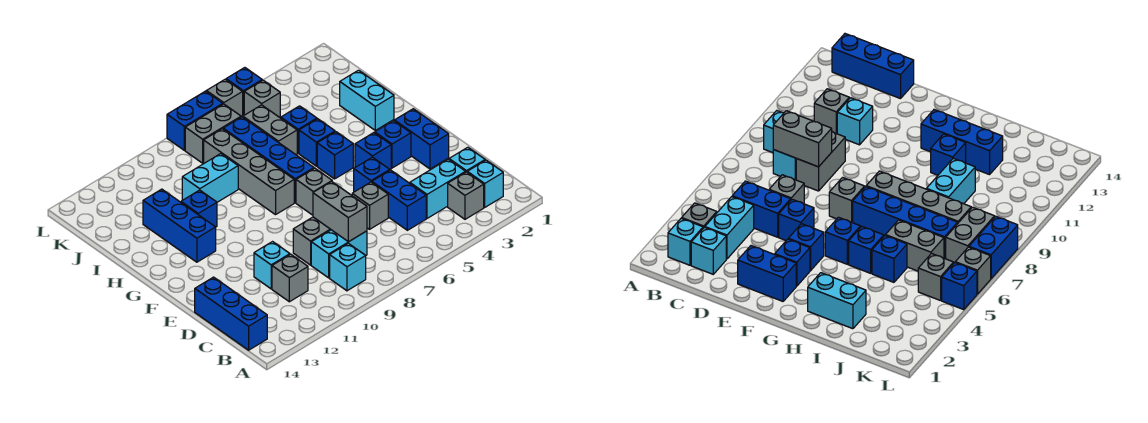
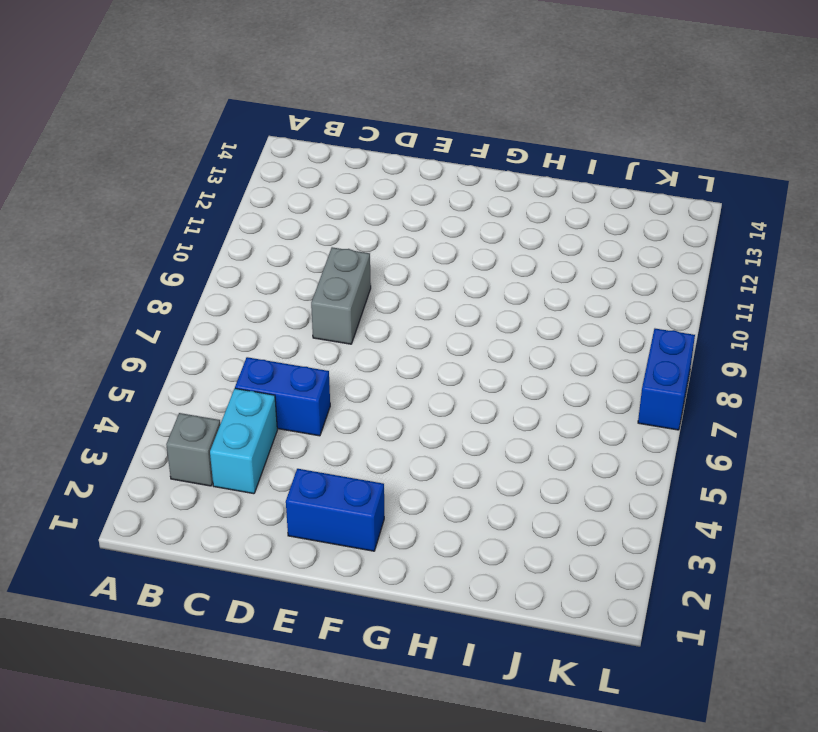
none -> cyan 1x1 brick [467,160,503,207]
none -> cyan 1x1 brick [330,243,366,291]
none -> blue 1x3 brick [195,277,267,350]
none -> cyan 1x1 brick [449,147,485,172]

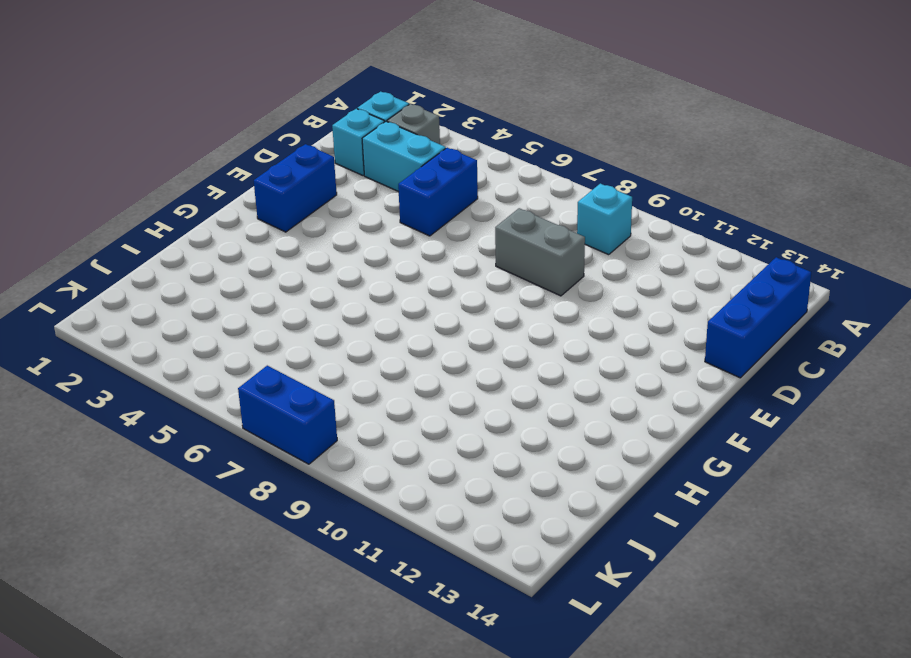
none -> cyan 1x2 brick [311,230,367,278]
none -> grey 1x1 brick [272,254,308,302]
none -> grey 1x1 brick [352,182,388,229]
none -> cyan 1x1 brick [254,242,290,289]

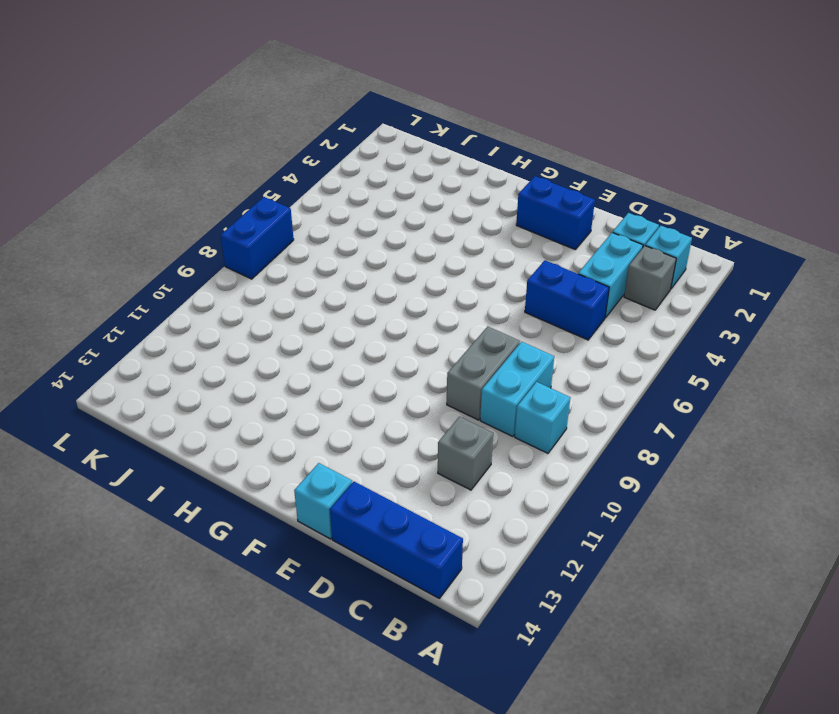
cyan 1x1 brick [294,463,352,539] -> cyan 1x1 brick moved to [254,242,290,289]
none -> grey 1x1 brick [352,182,388,229]
none -> blue 1x1 brick [354,157,390,192]
none -> blue 1x1 brick [375,121,411,168]
none -> blue 1x1 brick [355,133,391,169]

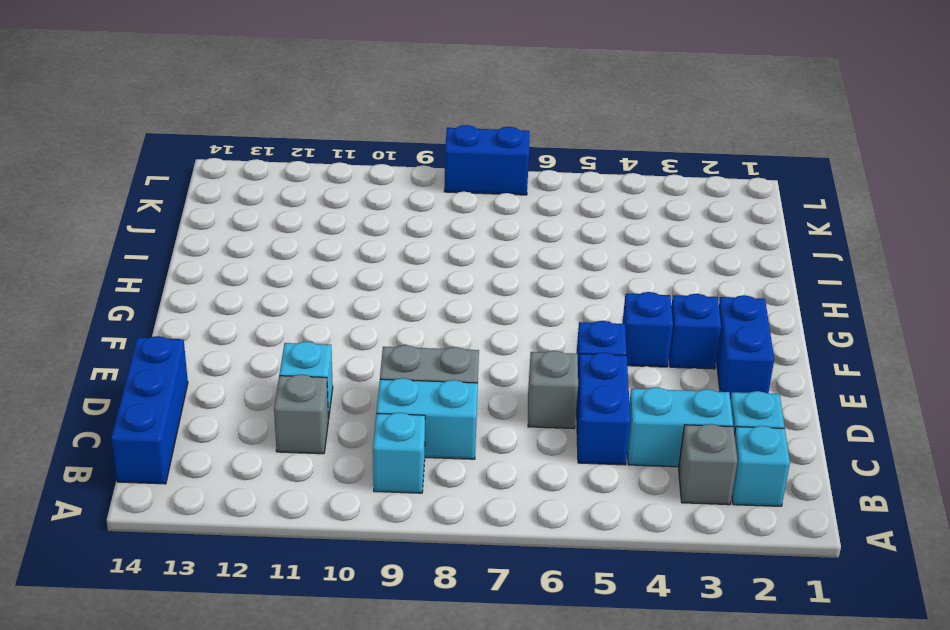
none -> grey 1x1 brick [296,168,332,215]
none -> blue 1x1 brick [317,132,353,179]
none -> blue 1x4 brick [223,117,314,203]
none -> grey 1x4 brick [204,129,294,215]

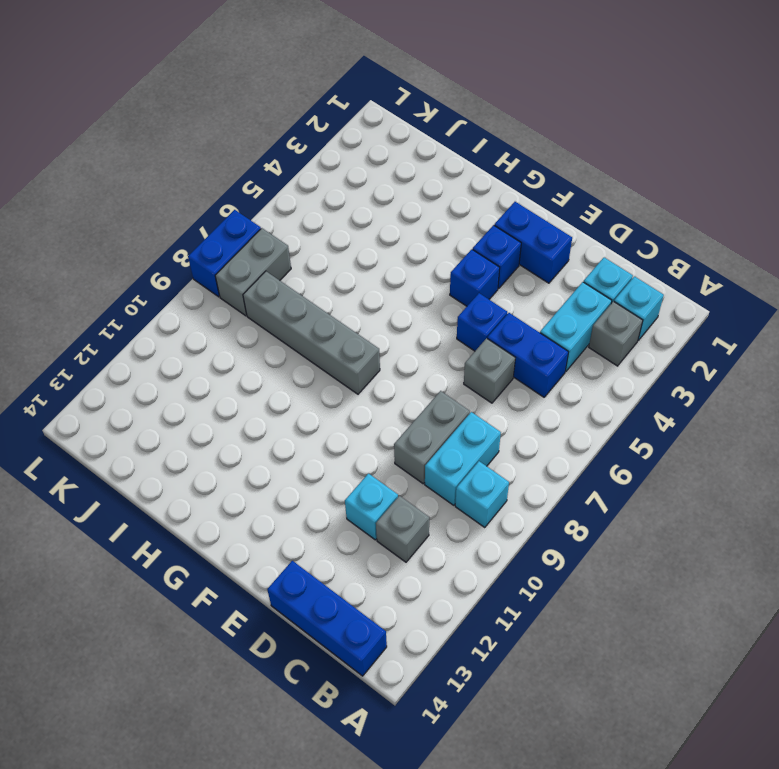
none -> grey 1x1 brick [296,168,332,215]
none -> blue 1x1 brick [317,132,353,179]
none -> blue 1x4 brick [223,117,314,203]
none -> blue 1x3 brick [143,189,216,262]

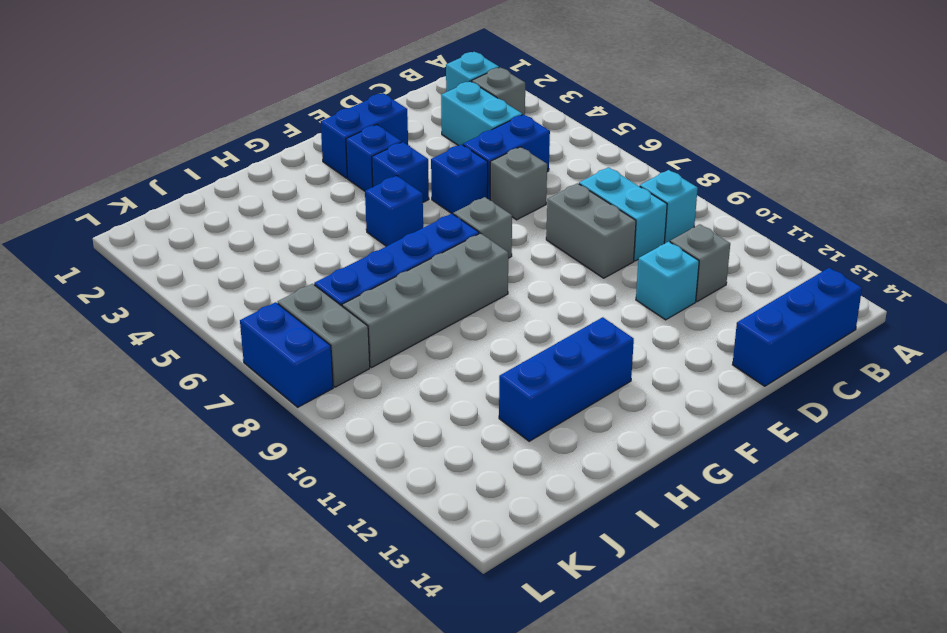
none -> cyan 1x1 brick [449,147,485,172]
none -> cyan 1x2 brick [340,70,394,130]
none -> blue 1x1 brick [299,119,335,166]
none -> blue 1x1 brick [181,190,217,227]

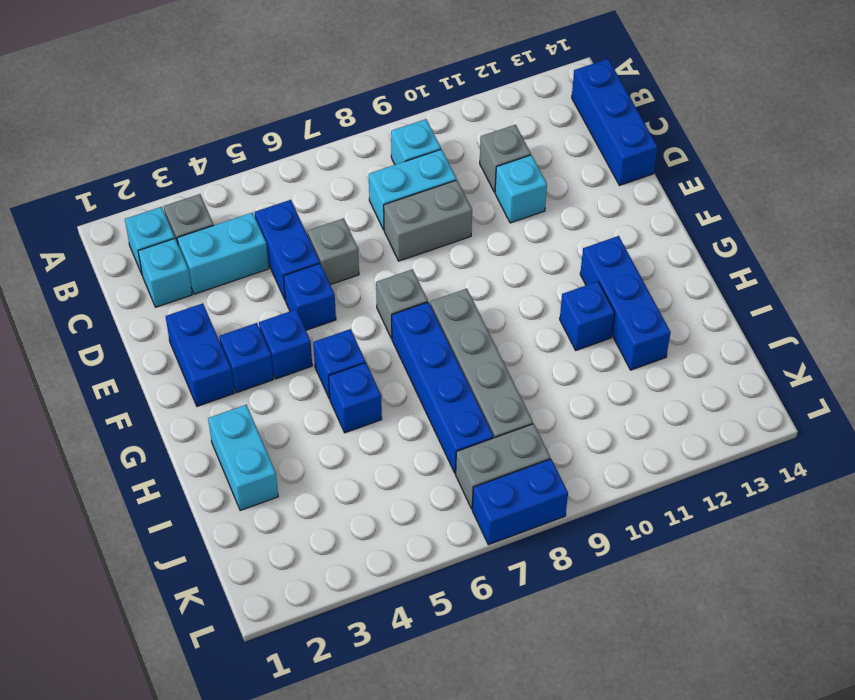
none -> blue 1x1 brick [281,106,317,153]
none -> grey 1x2 brick [243,105,297,155]
none -> cyan 1x2 brick [182,154,238,202]
none -> grey 1x1 brick [244,80,280,117]

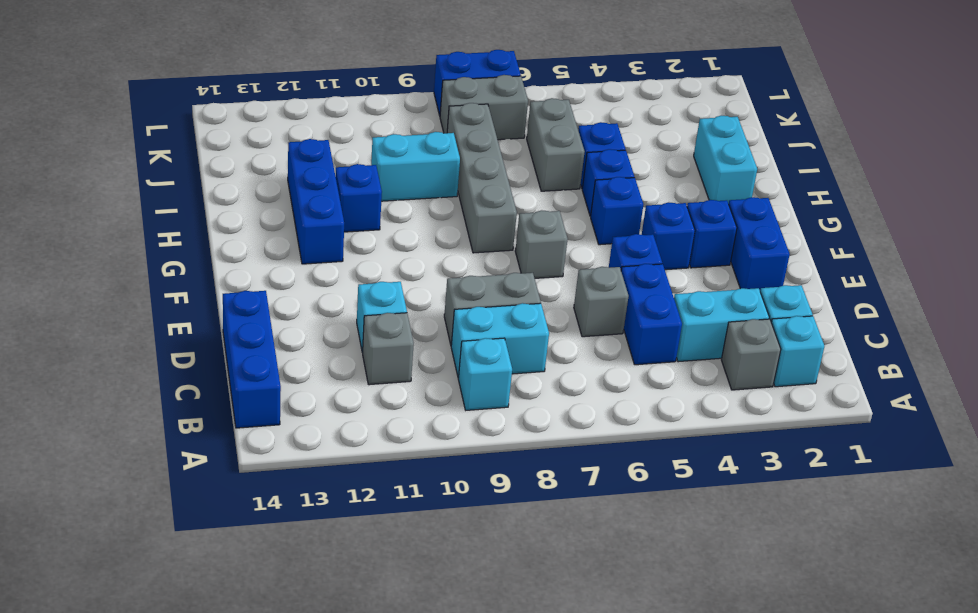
none -> blue 1x4 brick [223,117,314,203]
none -> grey 1x1 brick [244,80,280,117]
none -> blue 1x1 brick [226,68,262,115]
none -> grey 1x1 brick [206,79,243,116]

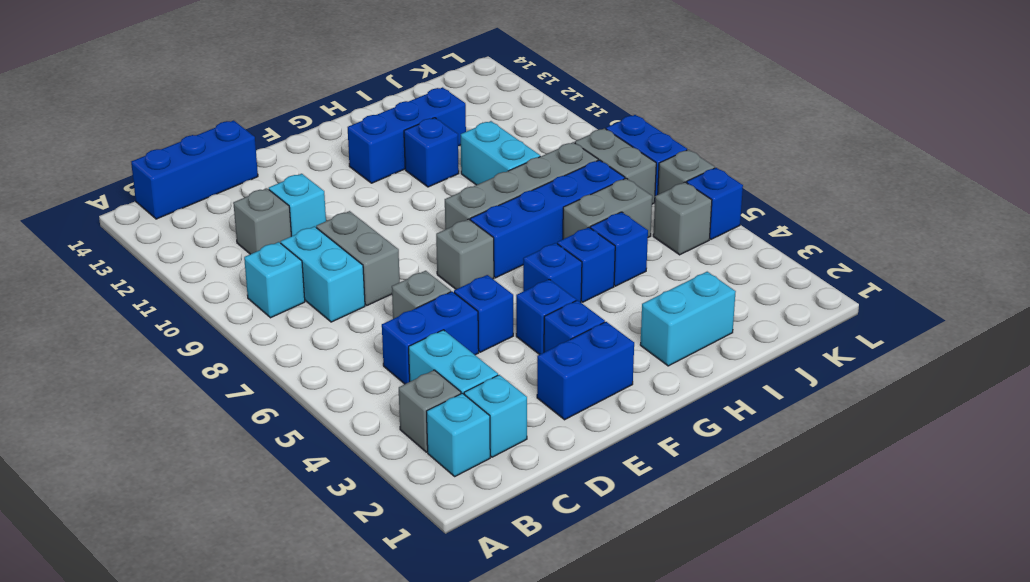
none -> grey 1x2 brick [313,182,367,242]

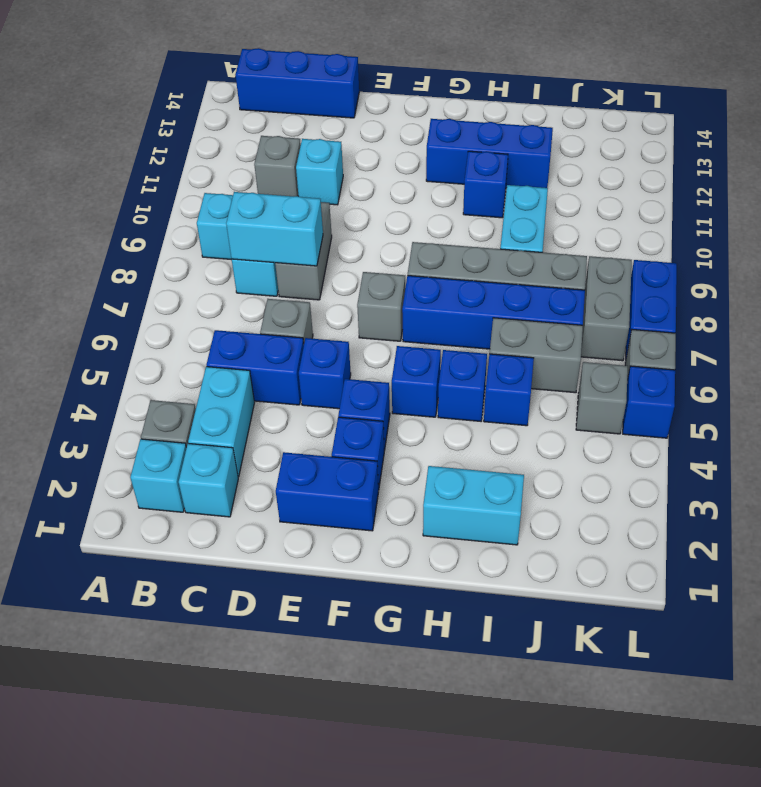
cyan 1x2 brick [226,192,323,266] -> grey 1x2 brick [313,182,367,242]

